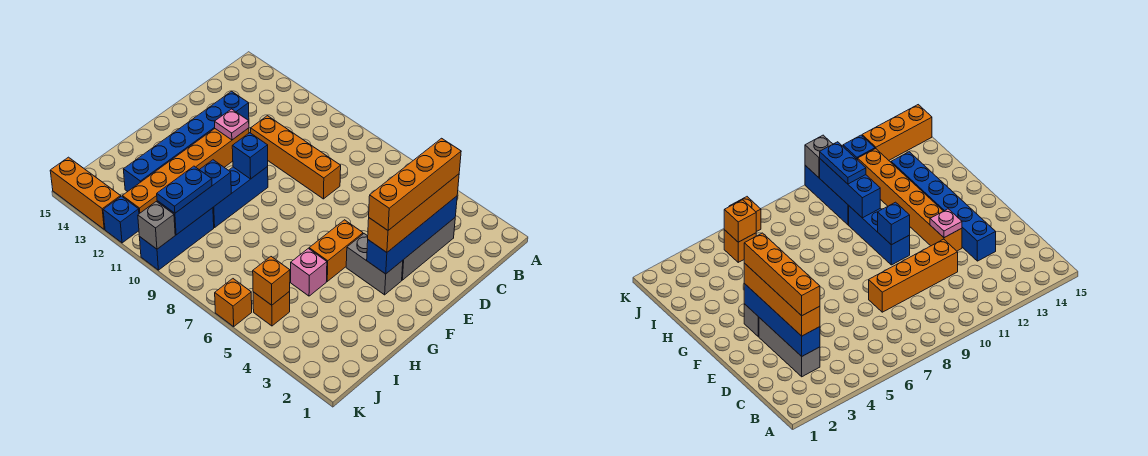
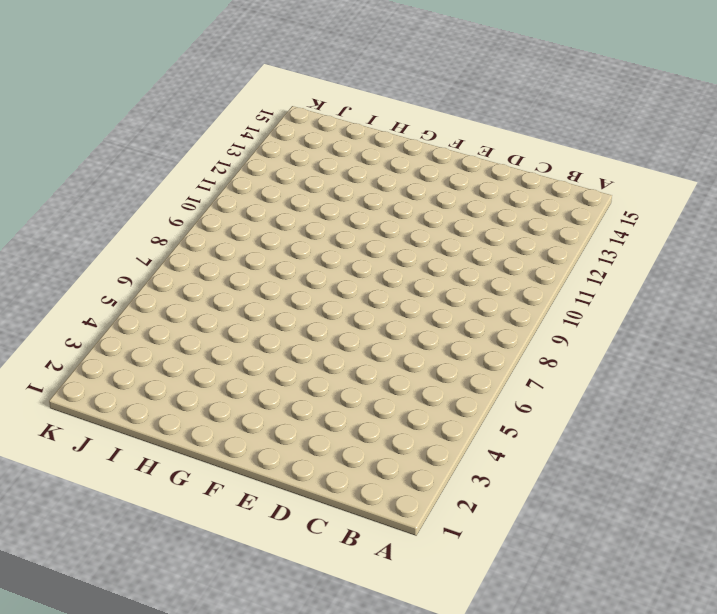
none -> grey 1x3 brick [402,218,455,280]
none -> orange 1x4 brick [251,116,341,199]
none -> blue 1x6 brick [123,91,249,192]

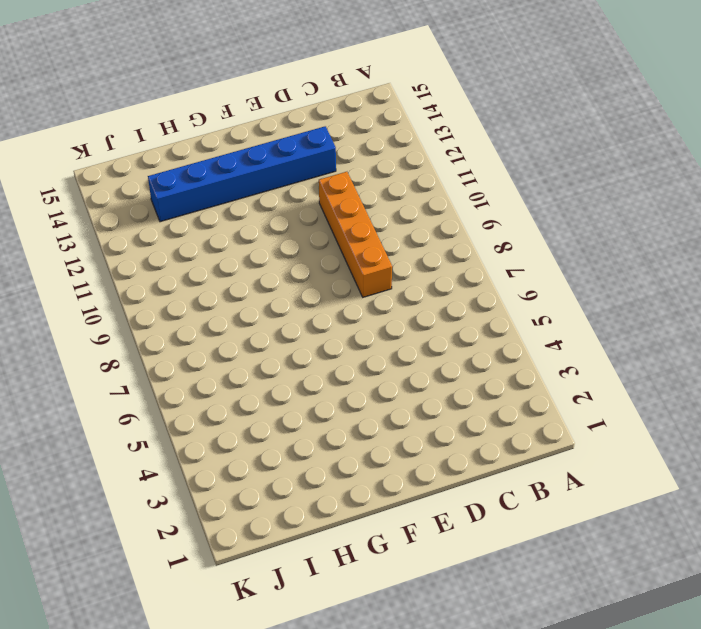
none -> grey 1x3 brick [402,218,455,280]
none -> orange 1x6 brick [122,128,249,214]
none -> grey 1x2 brick [346,234,403,295]

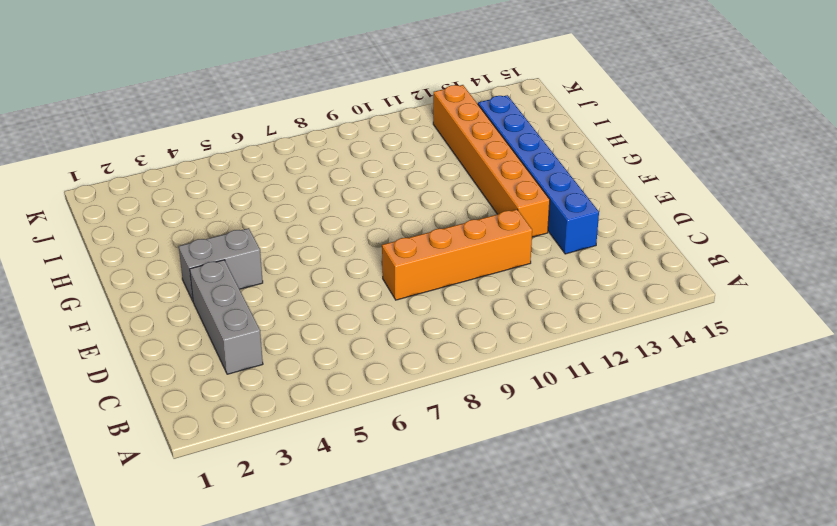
none -> orange 1x2 brick [309,220,363,281]
none -> blue 1x3 brick [213,167,268,227]
none -> pink 1x1 brick [291,248,327,296]

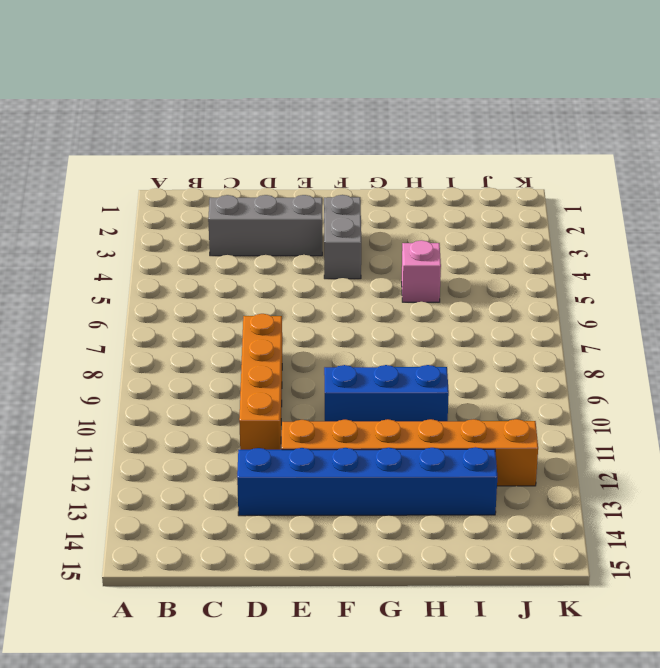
none -> orange 1x2 brick [309,220,363,281]
none -> blue 1x3 brick [139,208,214,270]
none -> orange 1x1 brick [253,291,290,326]

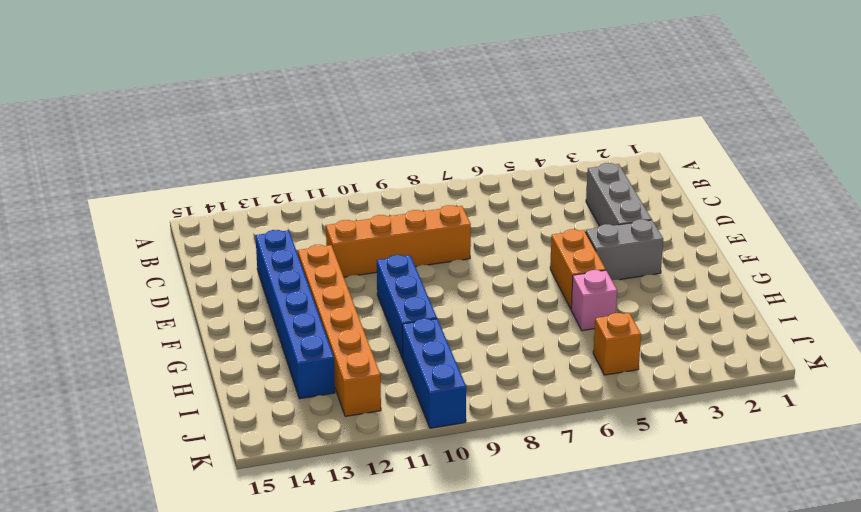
none -> orange 1x1 brick [215,279,252,327]
none -> blue 1x1 brick [103,196,139,243]
none -> orange 1x3 brick [50,157,121,229]

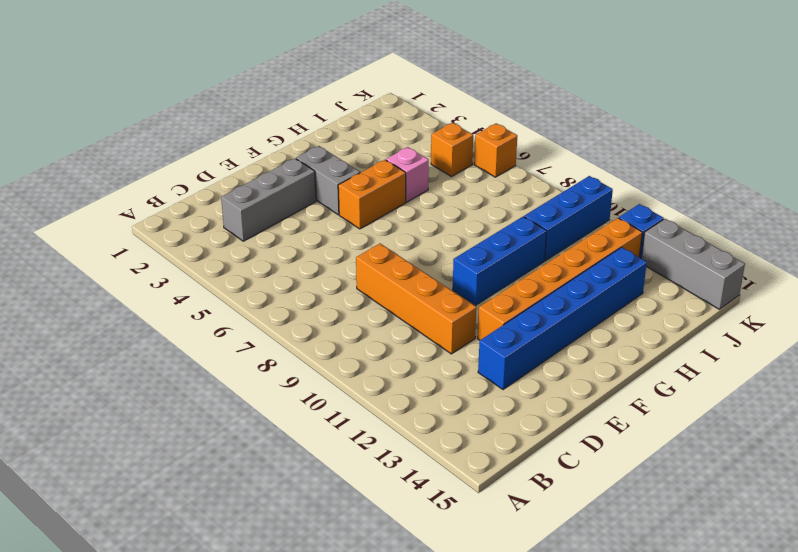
grey 1x3 brick [641,219,745,309] -> orange 1x3 brick [50,157,121,229]
none -> blue 1x4 brick [367,196,457,274]
none -> pink 1x1 plate [215,109,249,140]
none -> blue 1x1 brick [232,133,268,179]

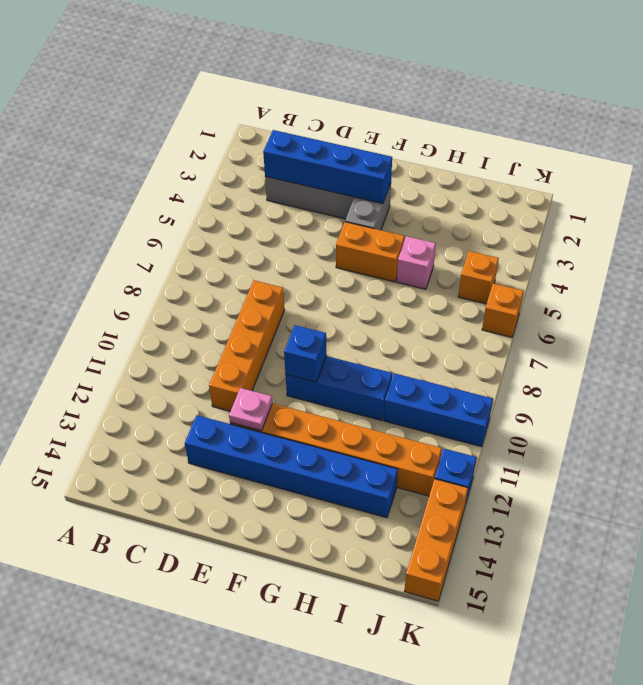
none -> blue 1x3 brick [157,160,231,235]
none -> orange 1x1 brick [253,257,290,305]
none -> grey 1x1 brick [138,202,175,249]

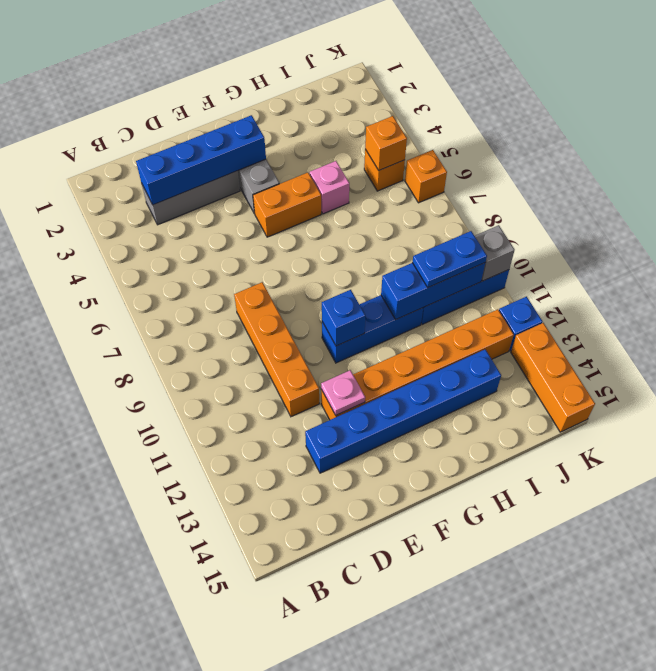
none -> orange 1x4 brick [368,174,459,252]
none -> orange 1x4 brick [369,138,461,230]

